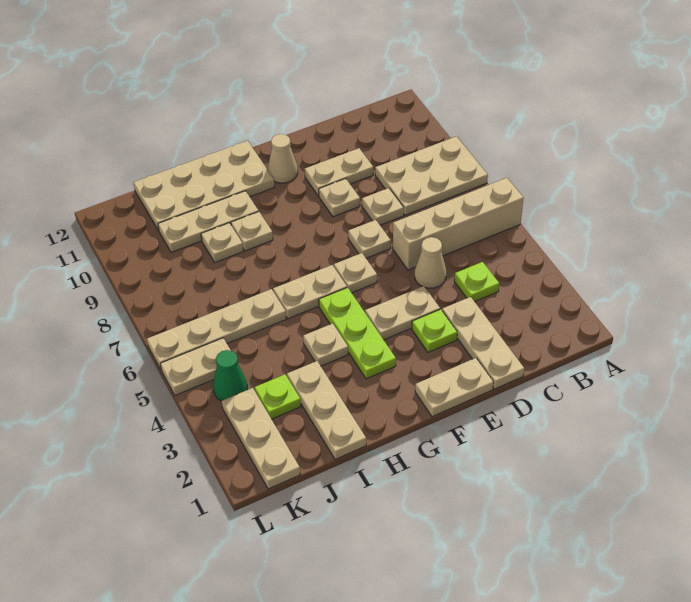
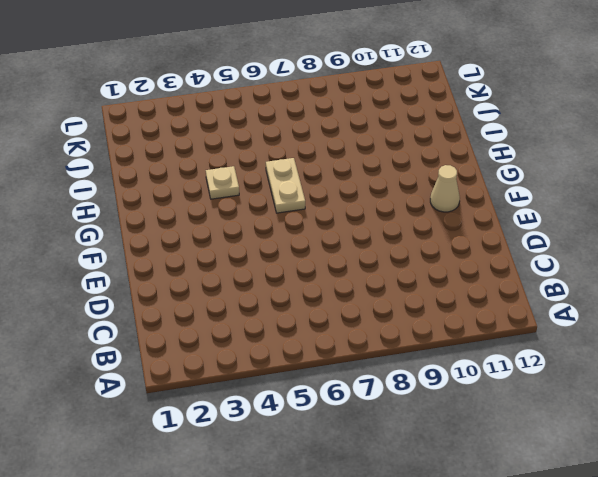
none -> tan 1x4 brick [393,178,523,270]
none -> tan 2x3 plate [375,136,488,215]
none -> lime 1x1 plate [454,262,499,302]

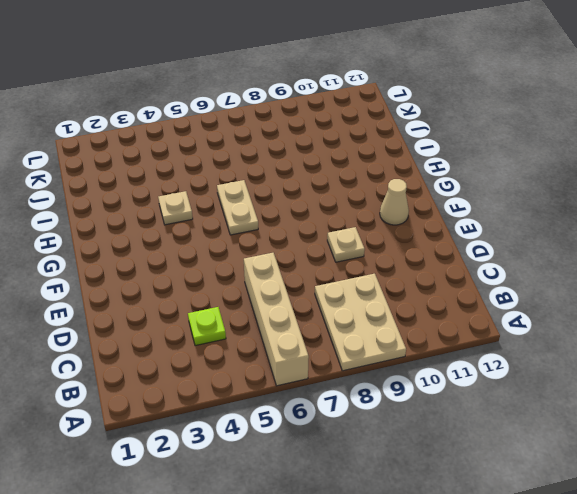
none -> tan 1x3 plate [442,297,524,389]
none -> tan 1x1 cone [415,237,446,288]
none -> tan 1x1 plate [362,188,404,225]

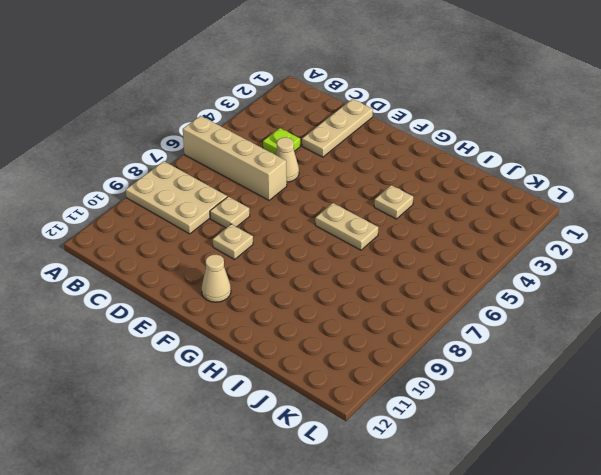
none -> tan 1x2 plate [305,148,373,196]
none -> tan 1x2 plate [415,358,494,417]
none -> lime 1x1 plate [412,309,457,352]

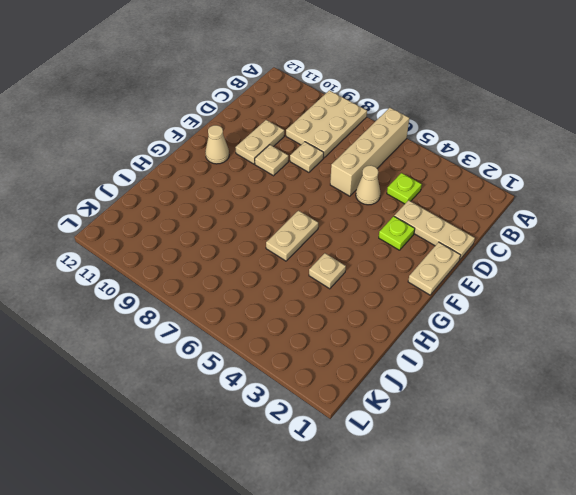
none -> tan 1x2 plate [365,286,440,340]
none -> tan 1x1 plate [348,220,391,258]
none -> tan 1x1 plate [334,253,377,293]

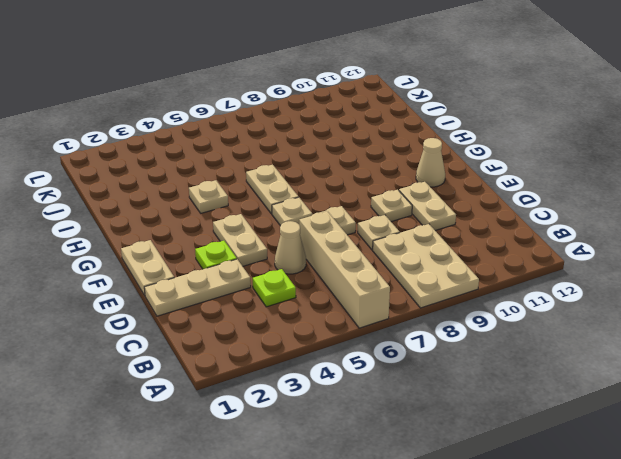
none -> lime 1x3 plate [319,288,396,379]
none -> tan 2x4 plate [134,141,274,231]
none -> tan 1x1 plate [231,212,273,251]

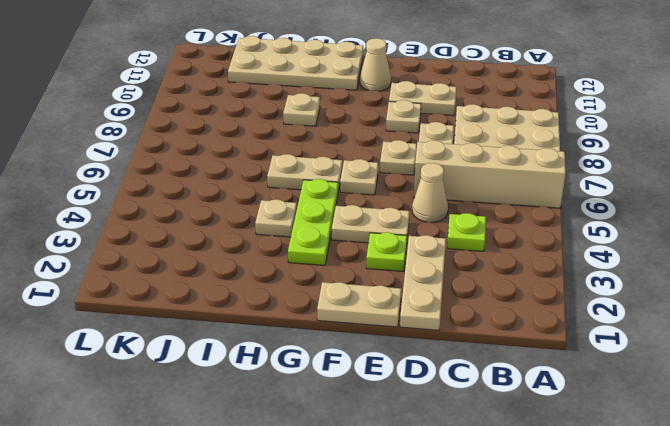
none -> tan 1x3 plate [158,191,259,252]
none -> tan 1x3 plate [287,361,366,459]
none -> tan 1x4 plate [147,289,286,369]

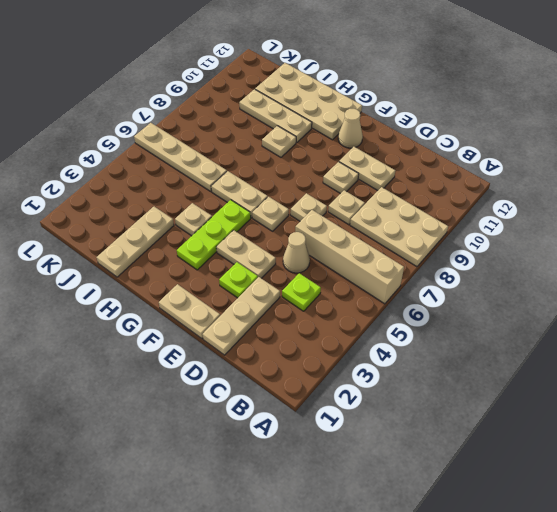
none -> tan 1x1 plate [201,223,243,262]
none -> lime 1x1 plate [255,375,301,419]
none -> tan 1x3 plate [222,388,300,489]

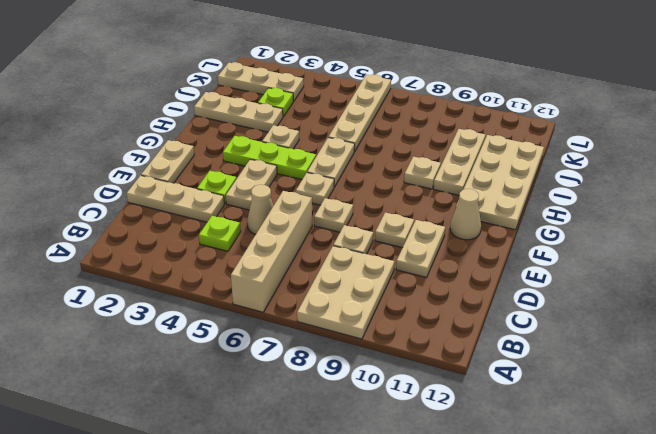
none -> tan 1x1 plate [201,223,243,262]
none -> green 1x1 cone [213,350,247,401]
none -> tan 1x2 plate [160,338,231,395]

